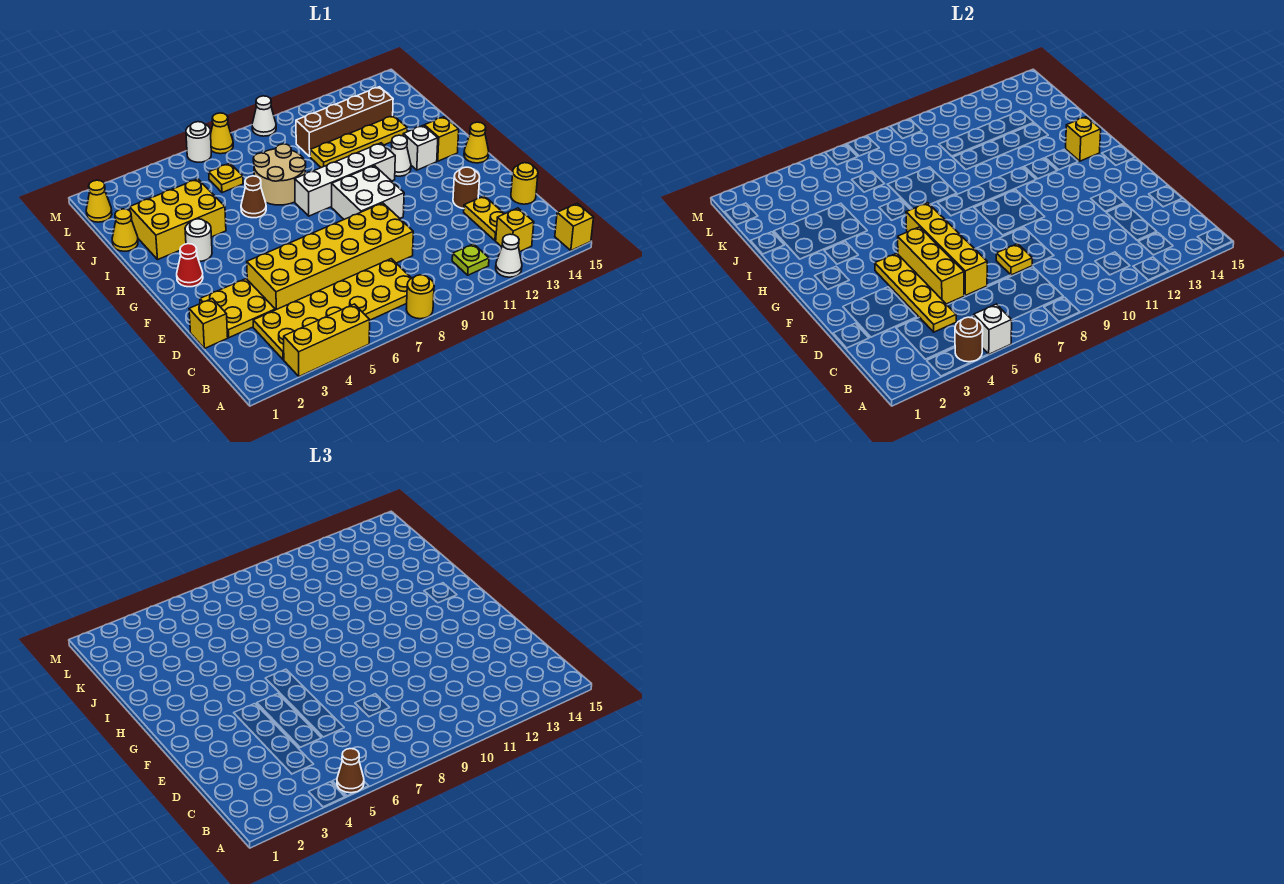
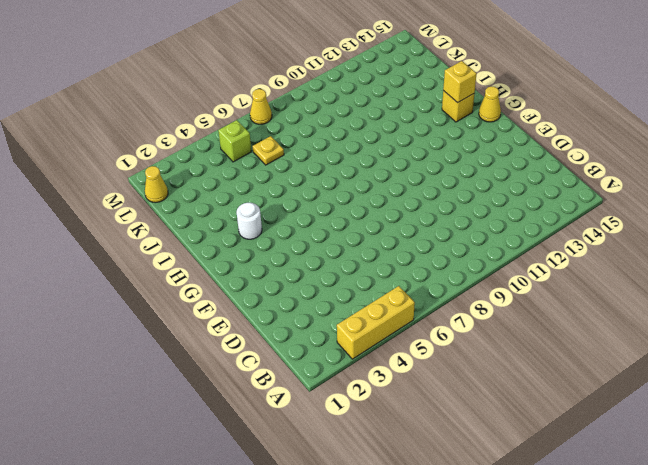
lime 1x1 brick [218,120,251,162] -> none
none -> yellow 1x1 round brick [406,275,434,319]
none -> white 1x1 cone [496,234,522,277]
none -> yellow 1x1 brick [555,203,594,250]
none -> yellow 2x6 plate [253,259,411,360]

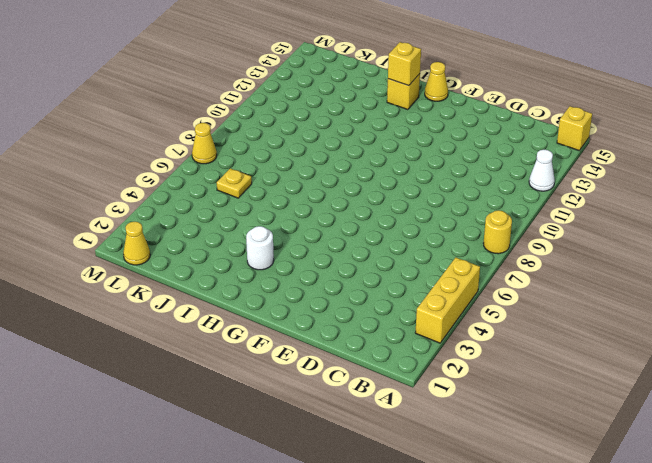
none -> yellow 2x6 plate [253,259,411,360]
none -> lime 1x1 plate [452,244,489,275]
none -> yellow 1x1 brick [496,208,534,252]
none -> yellow 1x2 plate [464,196,504,241]

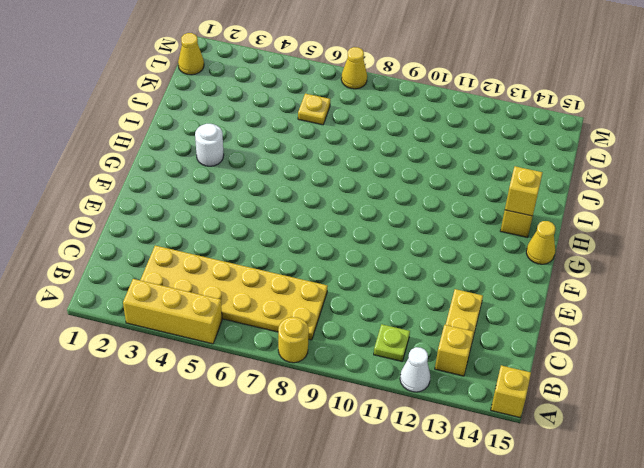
none -> yellow 1x1 brick [189,298,228,349]
none -> yellow 2x2 plate [200,279,275,338]
none -> yellow 2x6 brick [247,203,413,310]
none -> yellow 1x1 round brick [511,163,538,204]

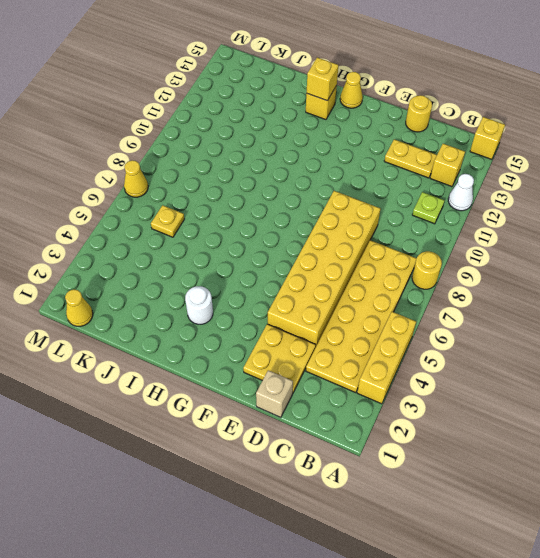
tan 1x1 brick [256,370,293,417] -> yellow 1x1 brick [189,298,228,349]
none -> brown 1x1 round brick [453,167,480,209]
none -> white 2x2 brick [332,166,404,219]
none -> red 1x1 cone [177,244,203,287]
none -> white 1x4 brick [295,143,395,216]

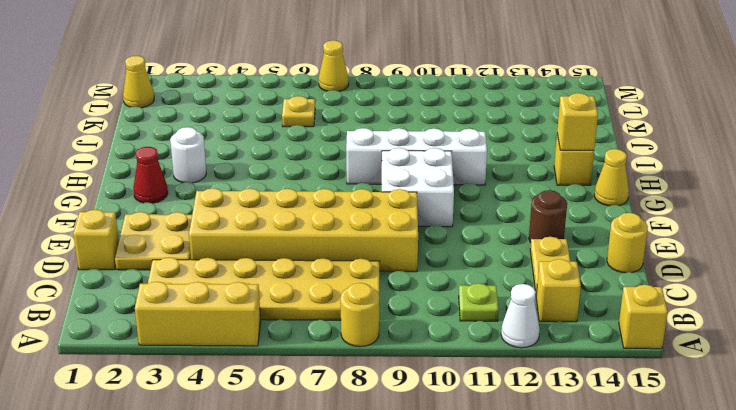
none -> white 1x1 cone [391,135,411,176]
none -> white 1x1 brick [403,125,438,170]
none -> yellow 2x3 brick [130,179,226,259]
none -> brown 1x1 cone [241,176,266,218]

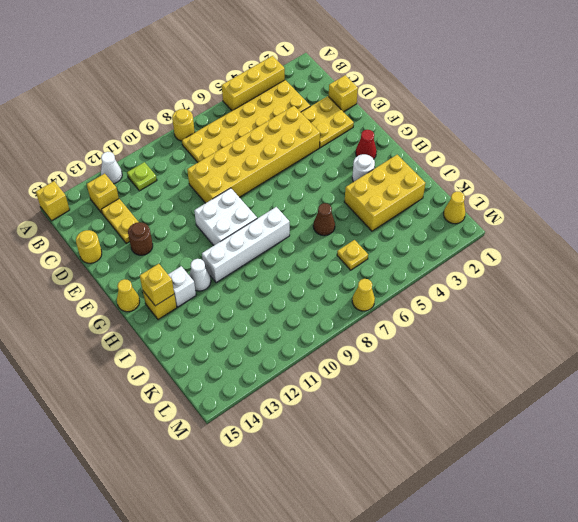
none -> tan 2x2 round brick [253,144,306,205]
none -> yellow 1x1 cone [112,209,138,251]
none -> yellow 1x4 plate [310,116,407,168]
none -> brown 1x4 brick [296,87,393,156]

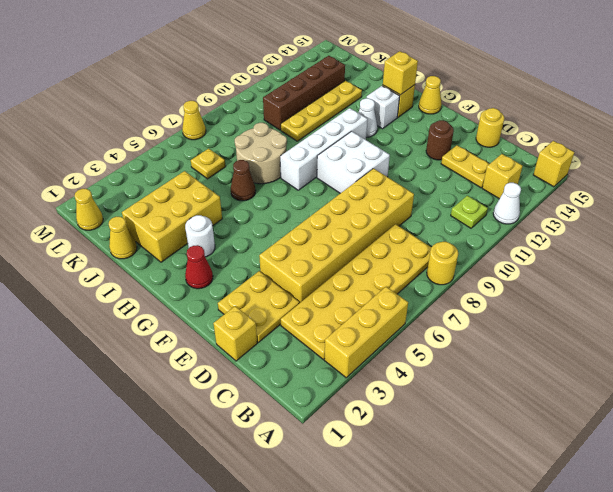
none -> white 1x1 round brick [186,122,211,162]
none -> white 1x1 cone [252,96,276,136]
none -> brown 1x1 round brick [955,317,983,362]
none -> white 1x1 brick [974,304,1012,354]

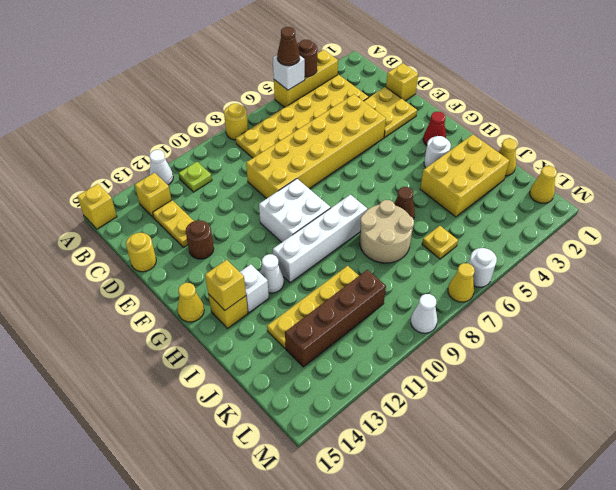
none -> yellow 1x4 plate [875,253,956,332]
none -> yellow 1x3 brick [898,227,964,304]
none -> yellow 1x4 brick [906,203,987,295]
none -> yellow 1x1 plate [996,244,1032,275]

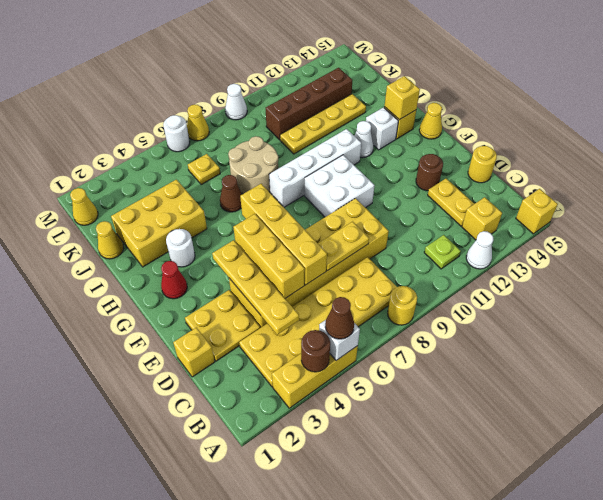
yellow 1x2 plate [318,222,369,271] -> yellow 1x1 plate [996,244,1032,275]

